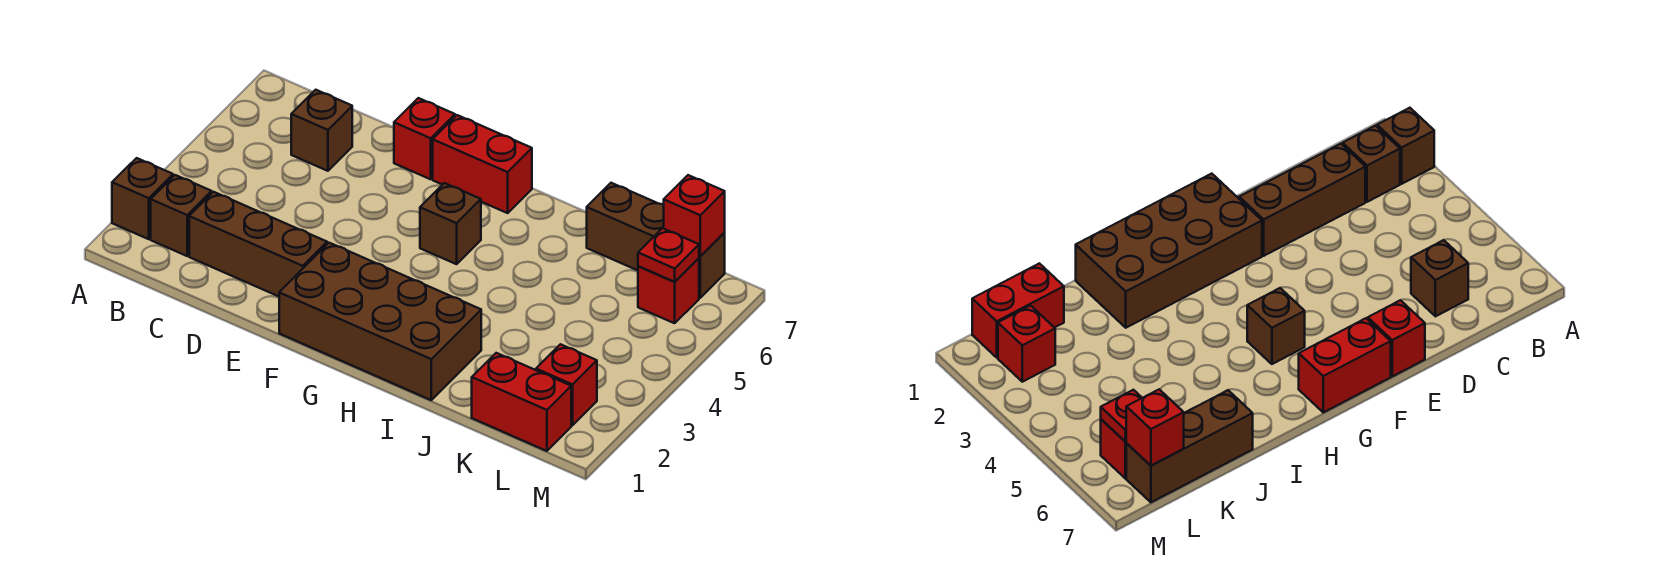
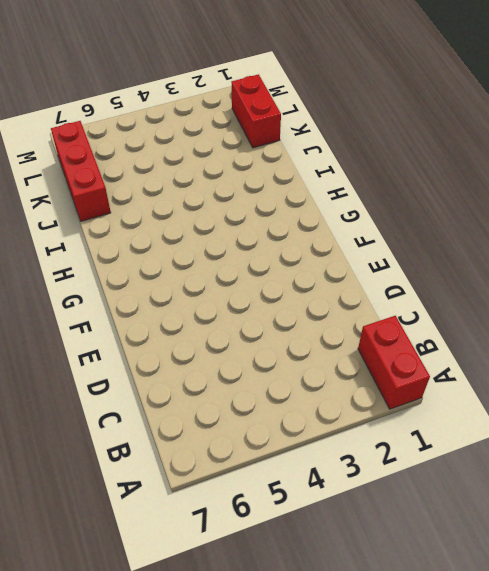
red 1x2 brick [358,316,430,409] -> red 1x2 brick moved to [433,115,532,213]
red 1x3 brick [51,121,111,221] -> brown 1x3 brick [587,183,725,298]
none -> brown 1x1 brick [112,158,173,239]
none -> brown 1x1 brick [151,175,212,256]
none -> brown 1x3 brick [189,192,327,296]

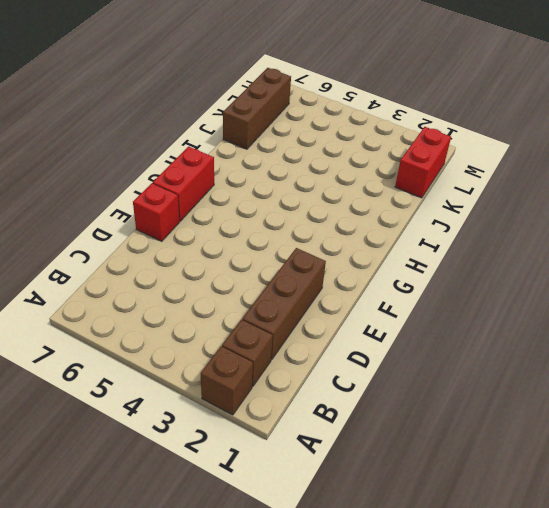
none -> brown 1x1 brick [291,90,352,171]
none -> brown 2x4 brick [279,243,481,400]
none -> brown 1x1 brick [420,183,481,264]

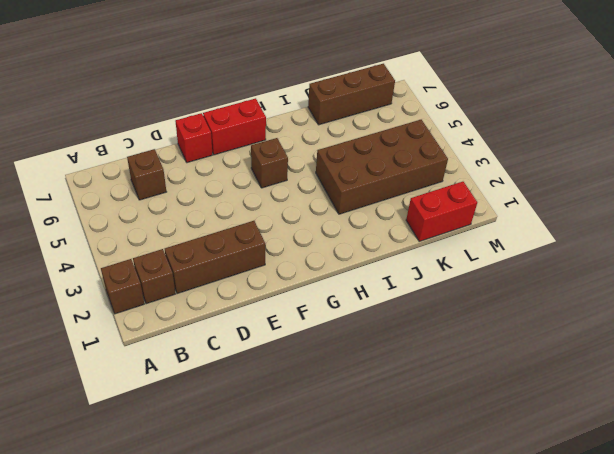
brown 2x4 brick [316,120,448,214] -> brown 2x4 brick moved to [279,243,481,400]
none -> red 1x1 brick [536,344,597,426]
none -> red 1x1 brick [638,258,699,323]
none -> red 1x1 plate [638,228,699,282]

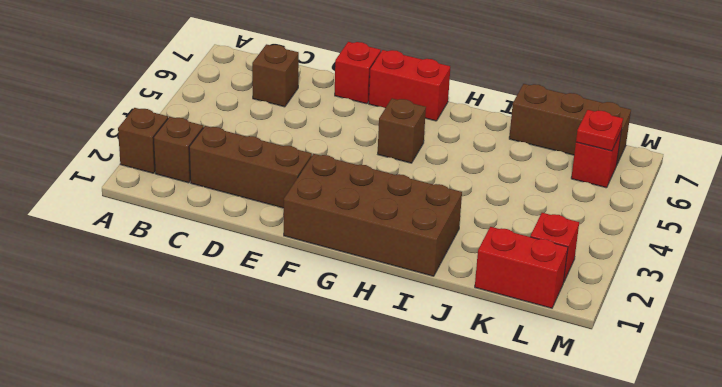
none -> red 1x1 brick [664,175,725,256]

